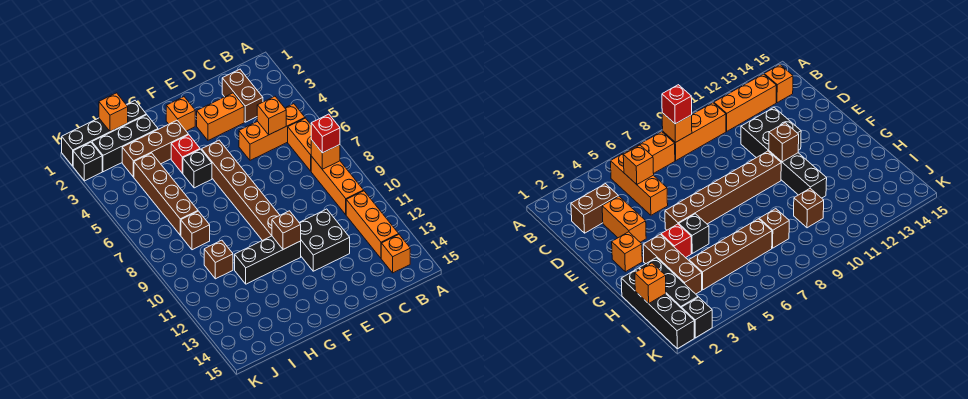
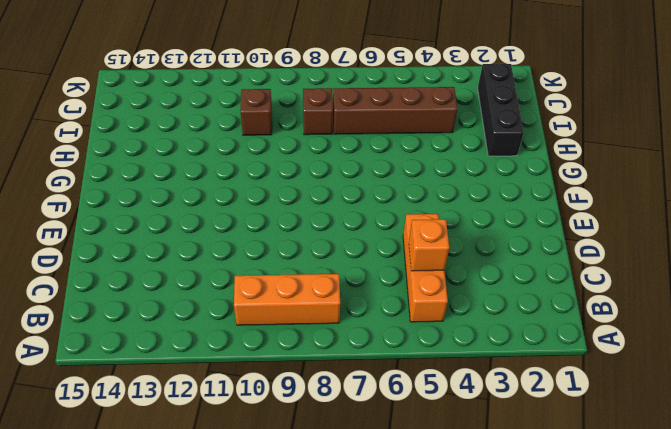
none -> orange 1x2 brick [288,118,311,171]
none -> orange 1x3 brick [346,191,399,258]
none -> orange 1x1 brick [381,235,410,273]

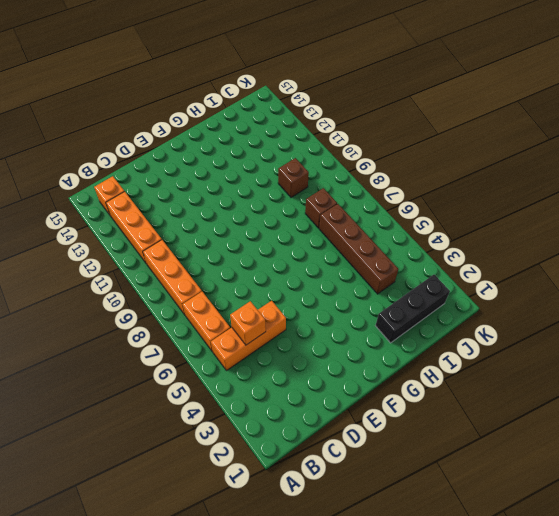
none -> brown 1x2 brick [222,69,263,122]
none -> orange 1x2 brick [197,93,244,140]
none -> black 2x2 brick [299,209,350,271]

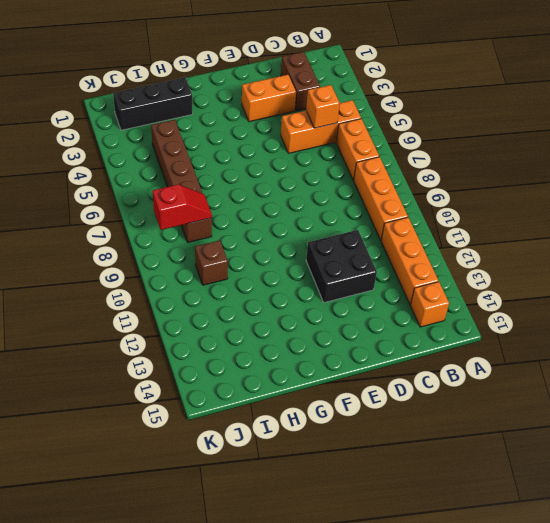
red 1x2 slope [153,184,212,230] -> none
none -> orange 1x1 brick [166,97,195,131]
none -> brown 1x6 brick [202,140,280,241]
none -> black 1x3 brick [235,236,301,284]

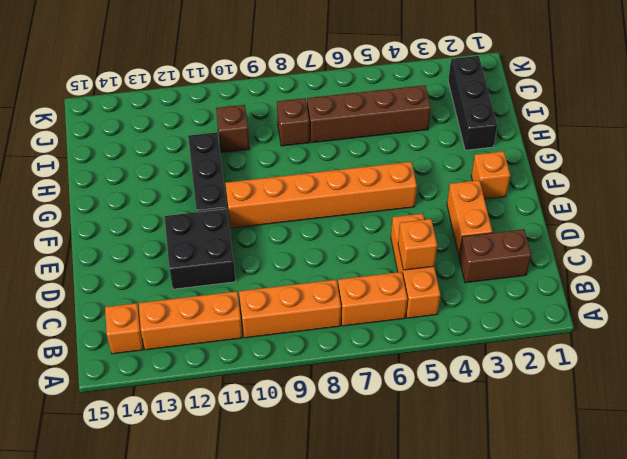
orange 1x6 brick [225,162,417,228] -> brown 1x6 brick [202,140,280,241]
none -> brown 1x3 brick [122,120,188,177]
none -> red 1x1 brick [171,135,200,173]
none -> black 1x1 brick [183,149,212,188]

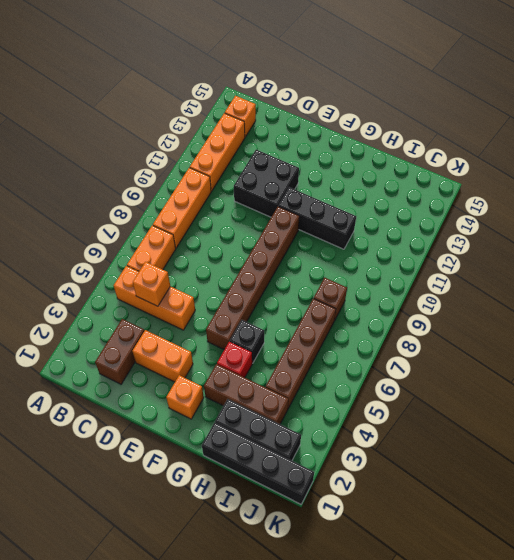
none -> brown 1x1 brick [204,240,233,279]
none -> black 1x1 brick [73,142,102,181]
none -> orange 1x1 brick [311,140,340,169]

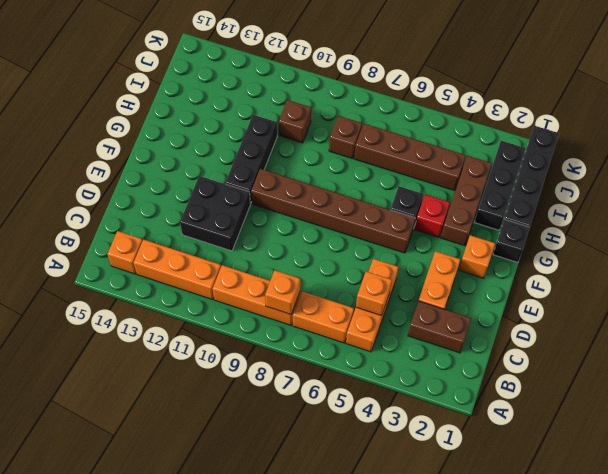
black 1x1 brick [493,219,530,263] -> black 1x1 brick moved to [73,142,102,181]
none -> brown 1x1 brick [272,211,301,249]
none -> orange 1x1 brick [99,93,128,131]
none -> red 1x1 brick [311,114,340,153]

